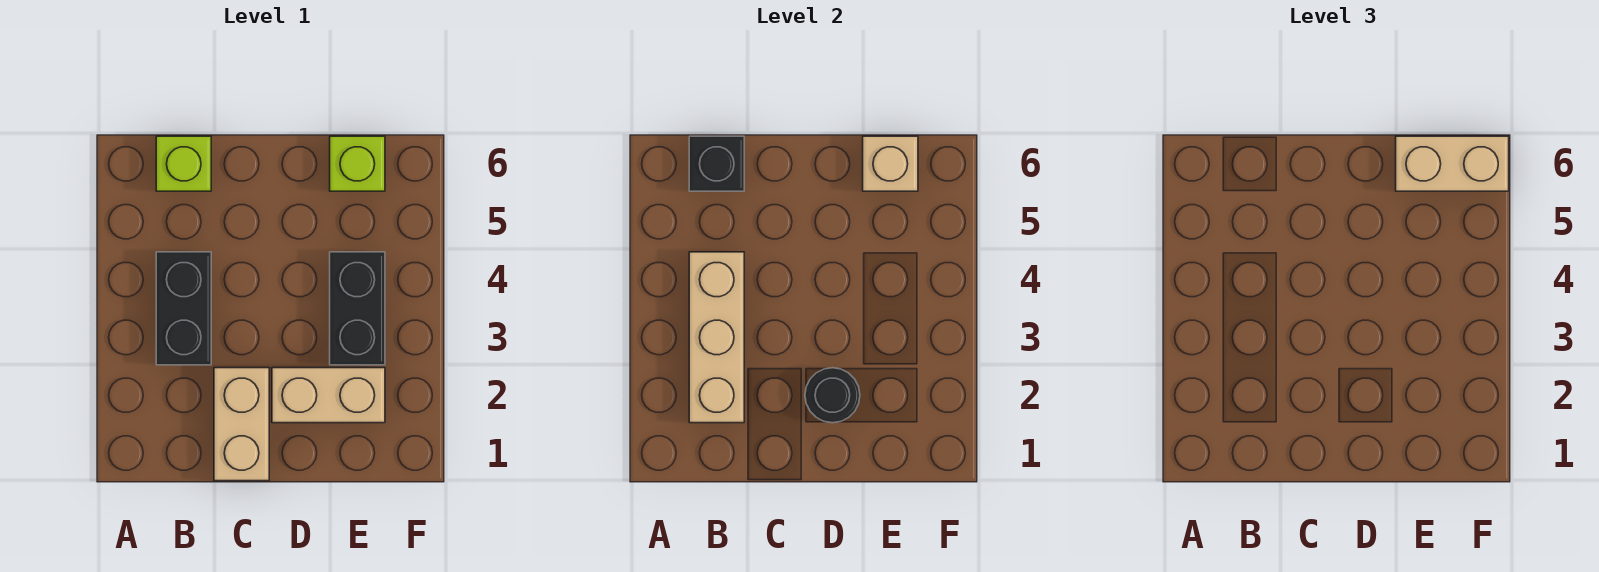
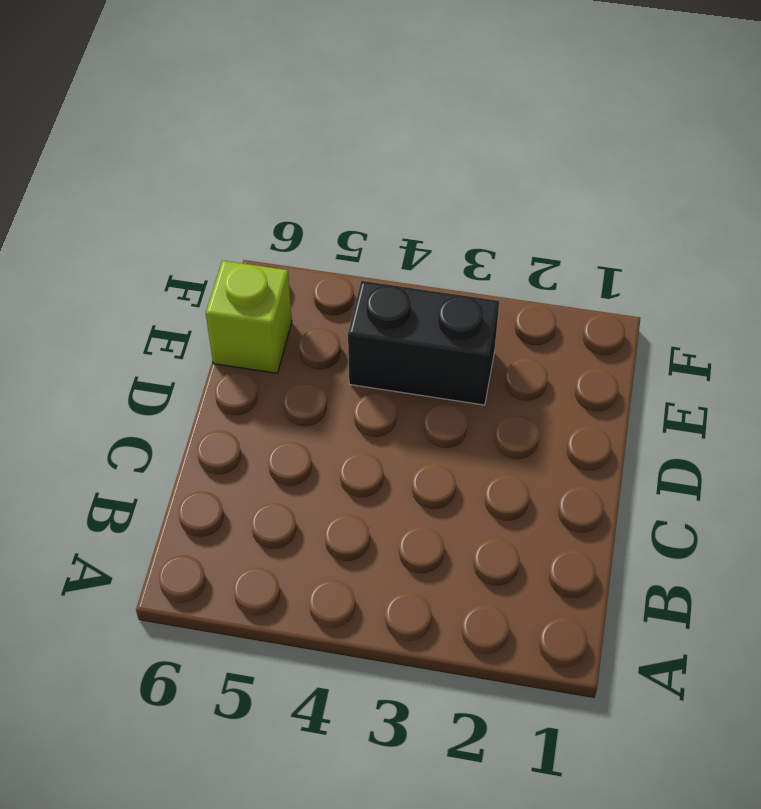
none -> black 1x2 brick [156,252,211,365]
none -> lime 1x1 brick [156,136,211,191]

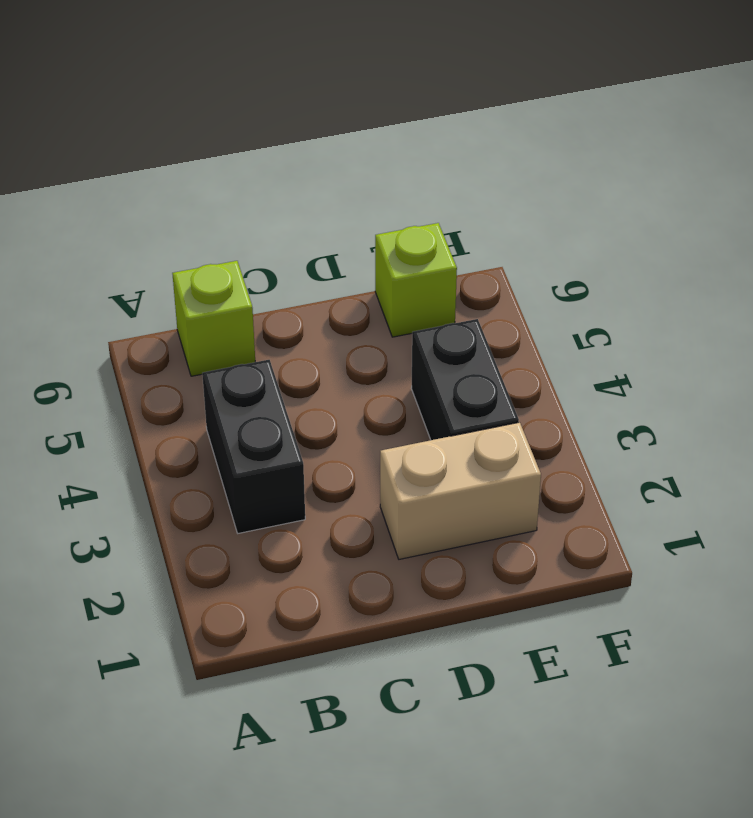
none -> tan 1x2 brick [214,368,269,481]
none -> tan 1x3 brick [689,252,744,423]

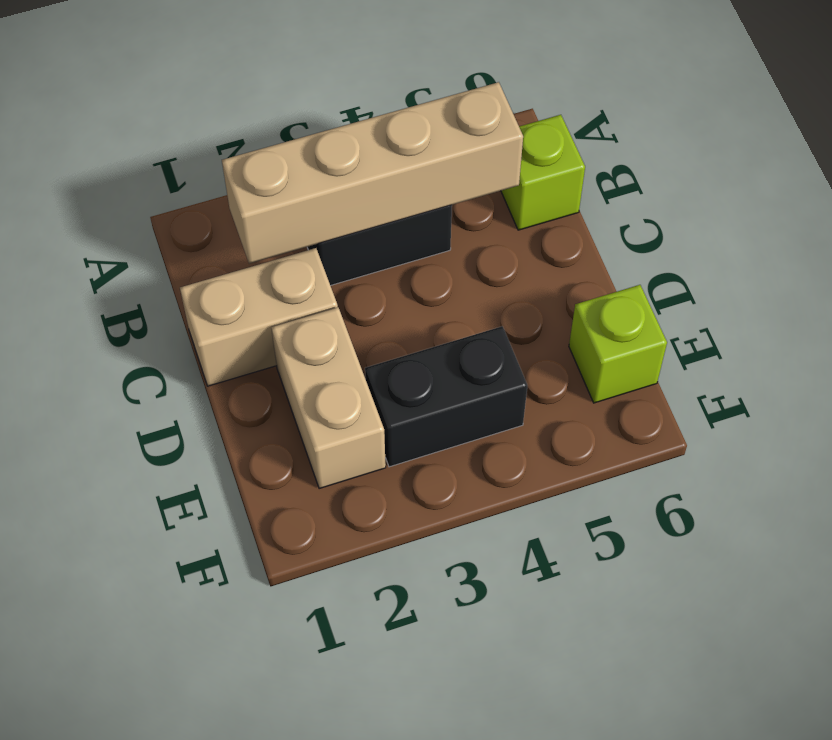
tan 1x4 brick [222,82,523,264] -> tan 1x3 brick [689,252,744,423]
none -> black 1x1 brick [689,136,744,191]
none -> black 1x1 round brick [805,368,860,423]

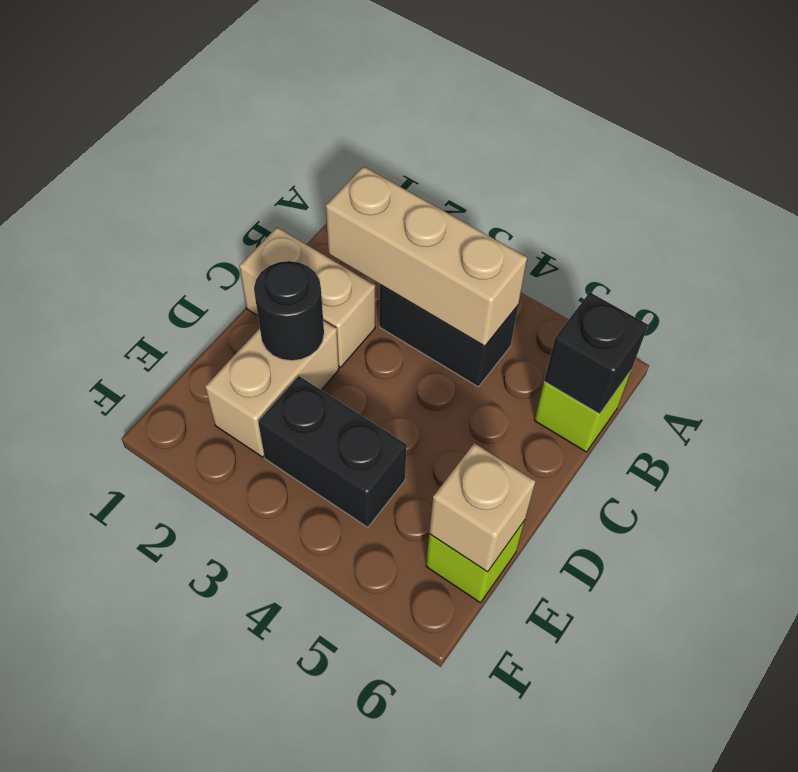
none -> tan 1x2 brick [1396,136,1509,191]

